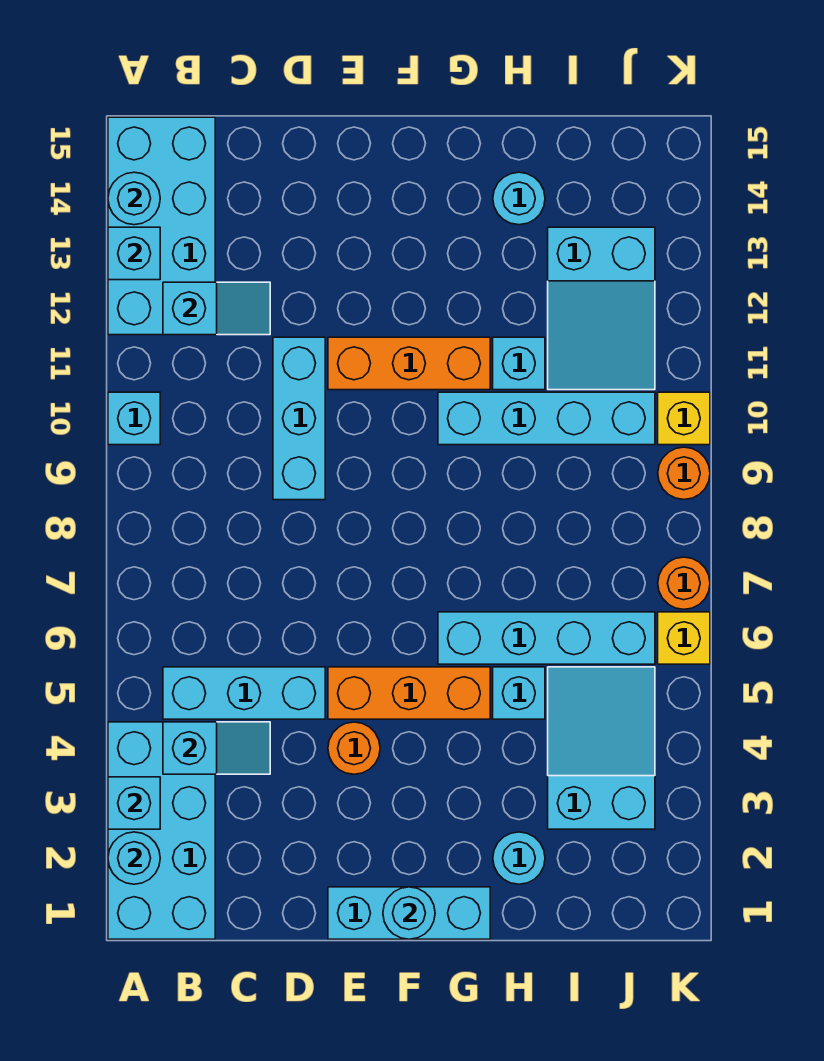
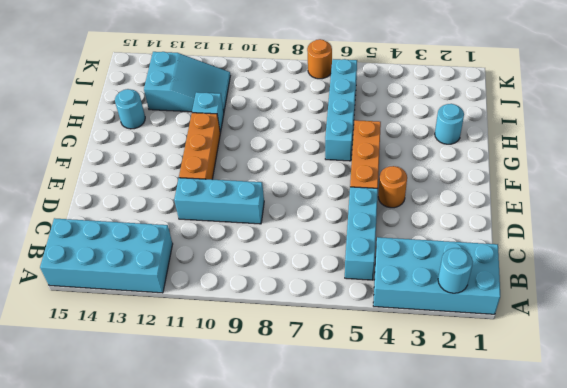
none -> cyan 1x1 brick [108,392,160,445]
none -> cyan 1x3 brick [328,887,490,939]
none -> cyan 1x4 brick [438,392,655,445]

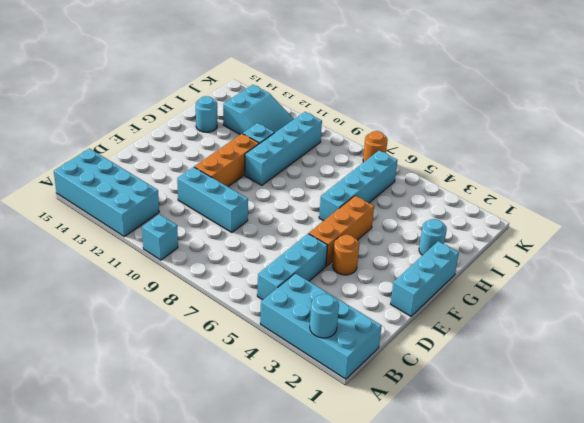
none -> cyan 1x1 brick [493,667,545,719]
none -> cyan 2x3 slope [548,667,655,829]
none -> yellow 1x1 brick [658,612,710,664]

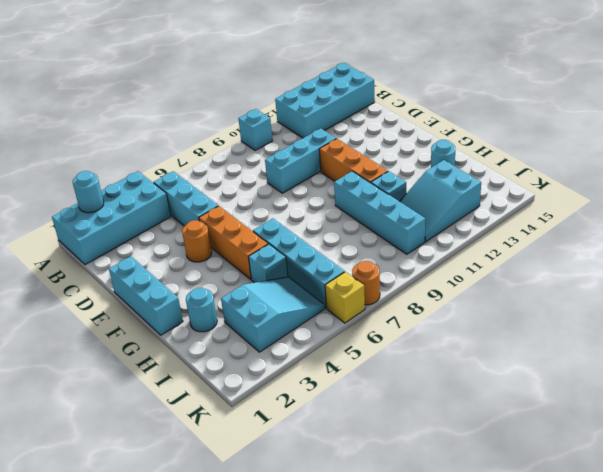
none -> orange 1x1 round brick [658,447,710,499]
none -> yellow 1x1 brick [658,392,710,445]
none -> cyan 1x1 brick [108,777,160,829]

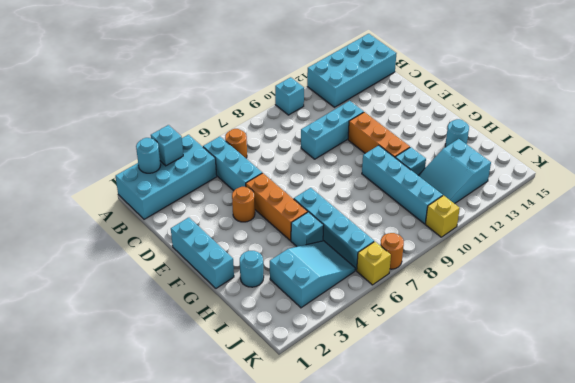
orange 1x1 round brick [225,129,247,158] -> orange 1x1 round brick moved to [658,447,710,499]
none -> cyan 1x1 brick [108,227,160,280]
none -> cyan 1x1 round brick [108,172,160,225]
none -> cyan 1x2 slope [163,722,270,774]

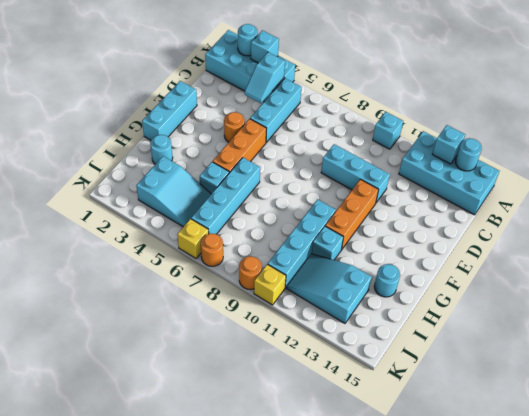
none -> cyan 1x2 slope [163,282,270,335]
none -> cyan 1x1 round brick [383,887,435,939]

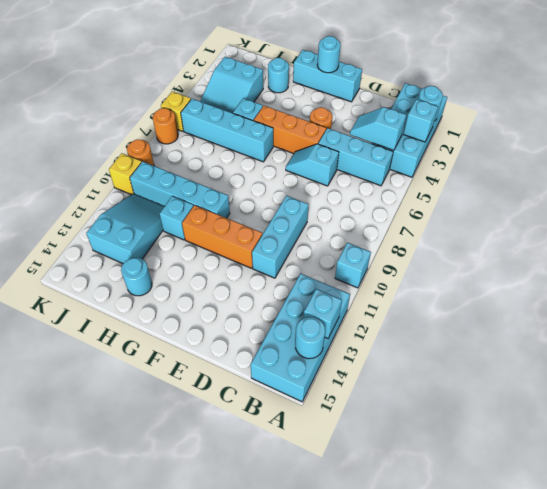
cyan 1x2 slope [286,144,339,186] -> cyan 1x2 slope moved to [163,282,270,335]

